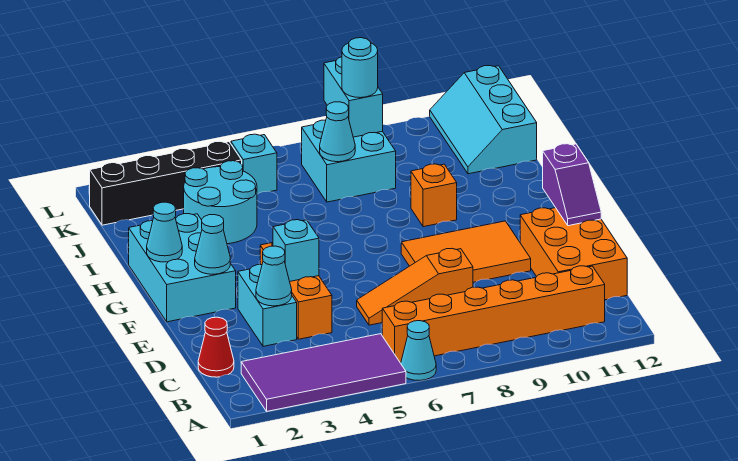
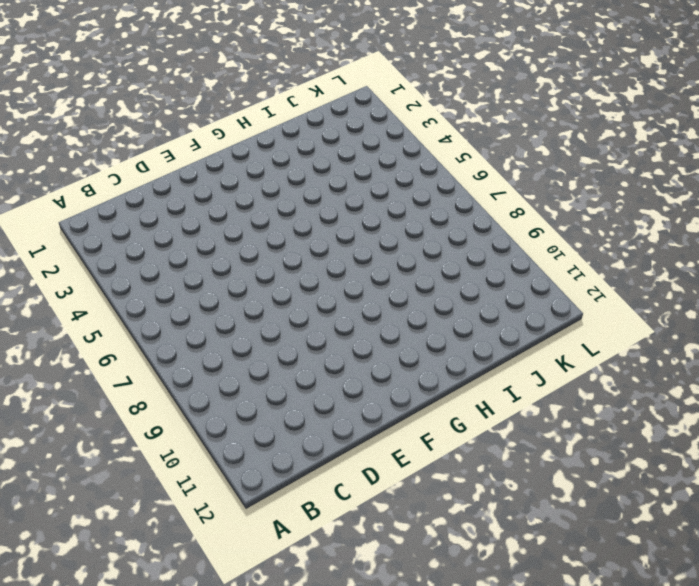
none -> purple 2x4 tile [241,334,406,411]
none -> cyan 1x1 cone [401,321,436,380]
none -> orange 1x6 brick [382,266,605,363]

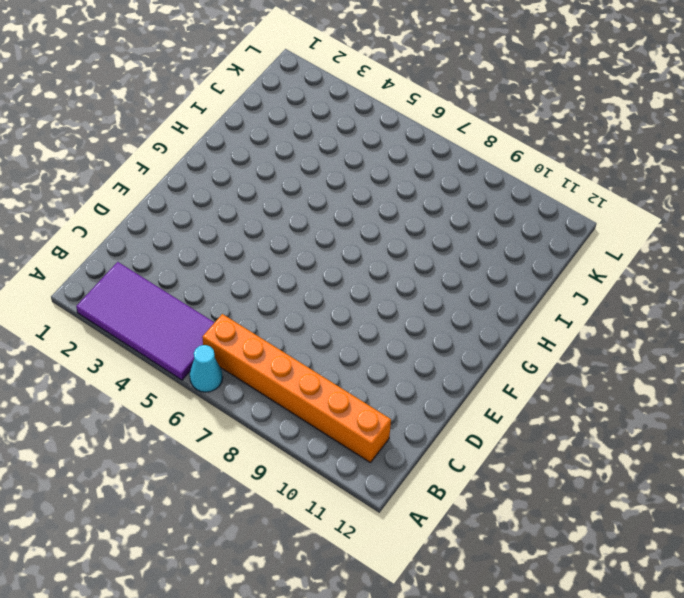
none -> red 1x1 cone [198,317,234,377]
none -> orange 2x3 brick [520,208,627,300]
none -> cyan 1x2 brick [238,264,297,346]

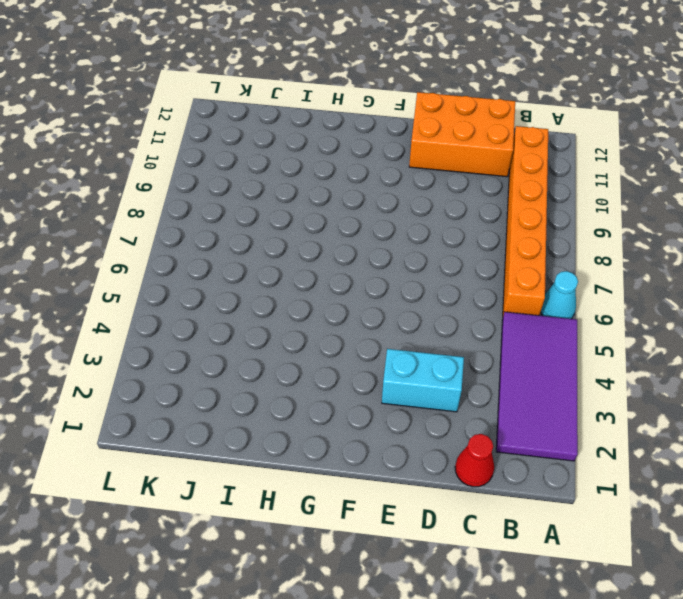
none -> orange 1x3 brick [260,243,332,339]
none -> orange 1x3 slope [357,249,473,325]
none -> orange 2x3 tile [401,221,531,282]

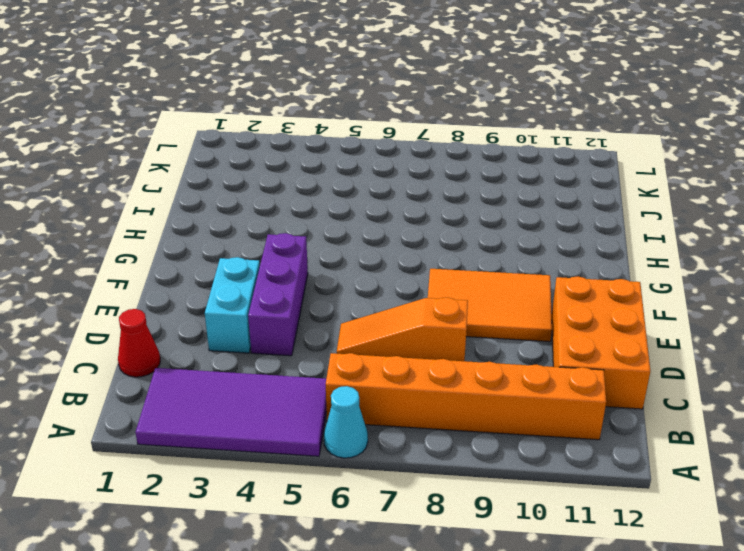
purple 1x3 brick [248,233,308,356] -> orange 1x3 brick [260,243,332,339]
none -> cyan 2x3 brick [129,214,236,322]
none -> orange 1x1 brick [411,164,457,227]
none -> cyan 2x2 round brick [184,161,257,244]

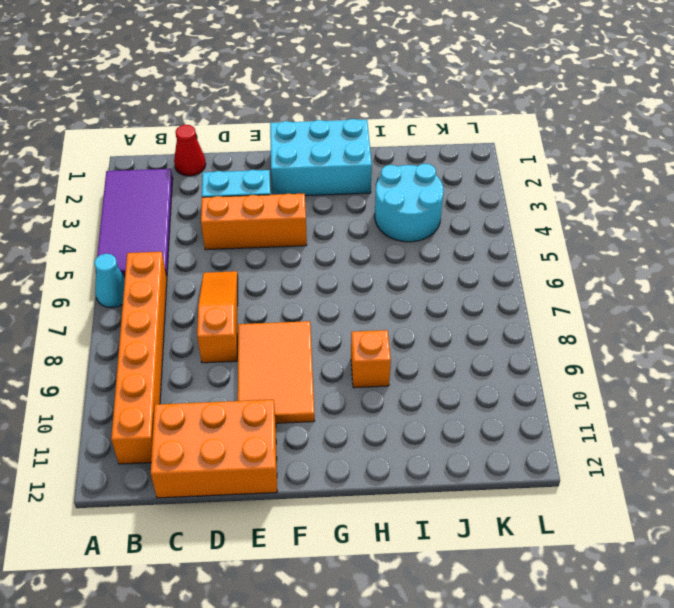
none -> cyan 2x2 brick [302,120,396,202]
none -> cyan 2x3 slope [430,66,537,174]
none -> black 1x4 brick [90,141,242,225]

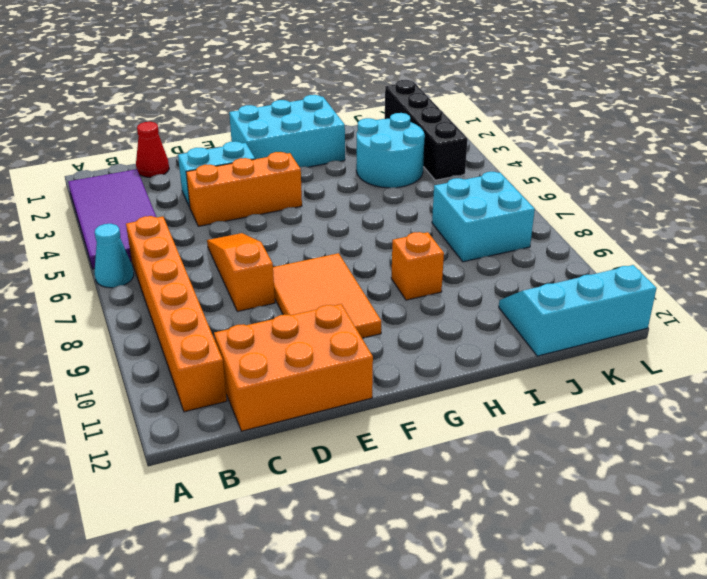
none -> cyan 1x1 brick [231,134,277,194]
none -> cyan 1x1 cone [256,246,292,306]
none -> cyan 1x1 brick [273,220,319,281]

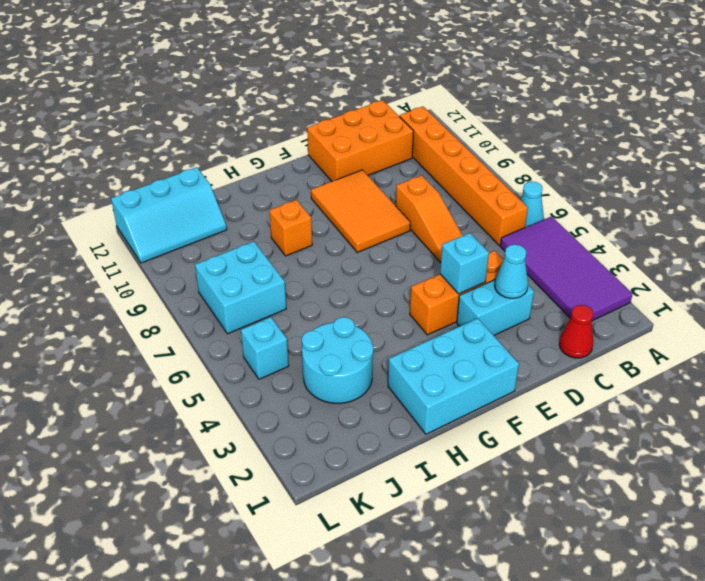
none -> black 1x4 brick [90,141,242,225]
none -> purple 1x2 slope [543,144,601,226]
none -> cyan 1x1 cone [195,215,230,274]

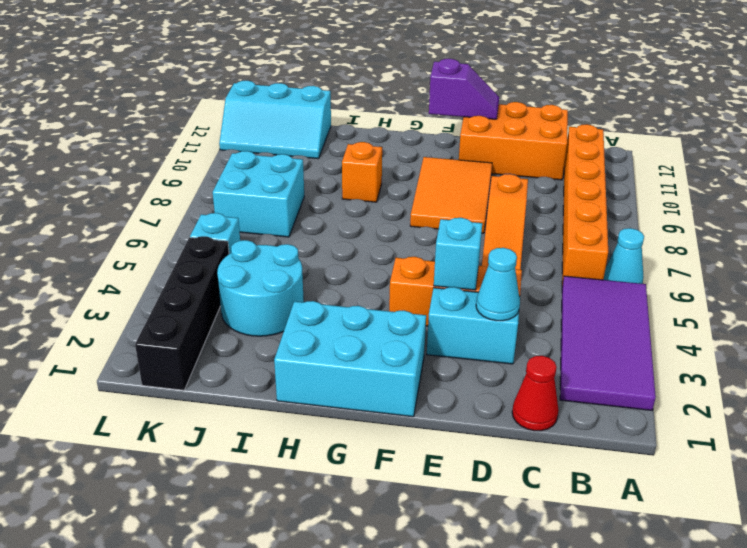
none -> cyan 1x1 cone [195,215,230,274]
none -> cyan 1x1 cone [147,202,182,262]
none -> cyan 1x1 cone [320,102,355,162]

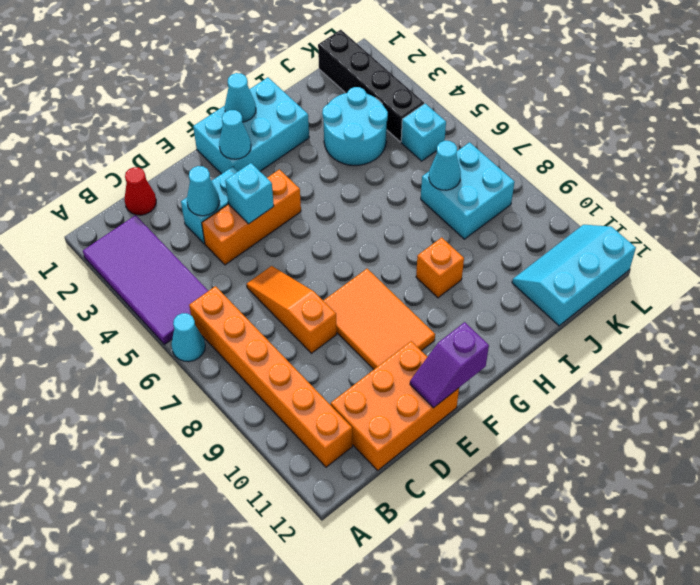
none -> cyan 1x2 brick [324,57,383,137]
none -> cyan 1x1 round brick [342,38,378,98]

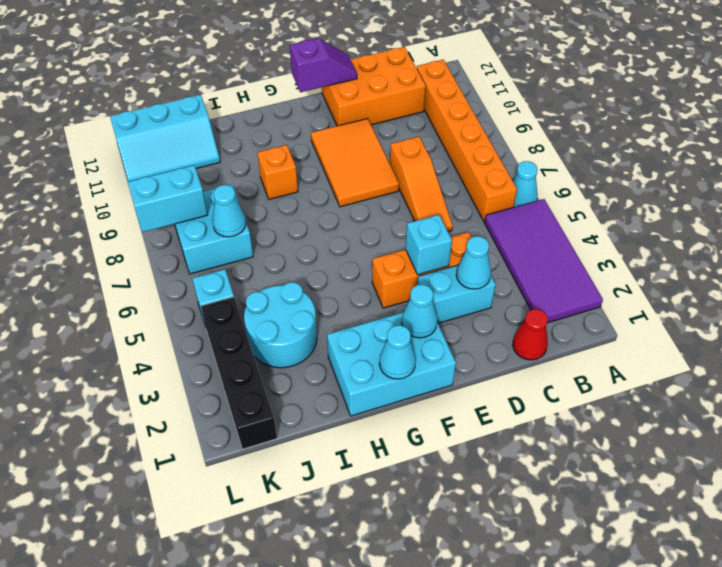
none -> cyan 1x1 round brick [342,38,378,98]

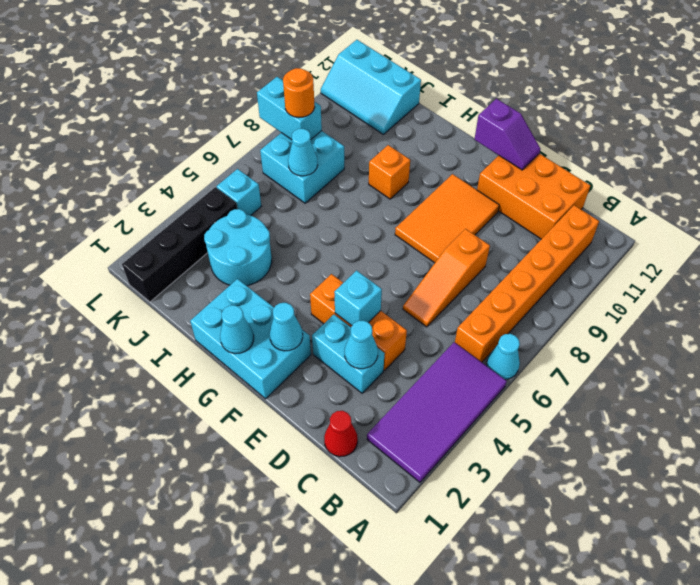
orange 1x1 round brick [283,68,315,118] -> cyan 1x1 round brick [342,38,378,98]

